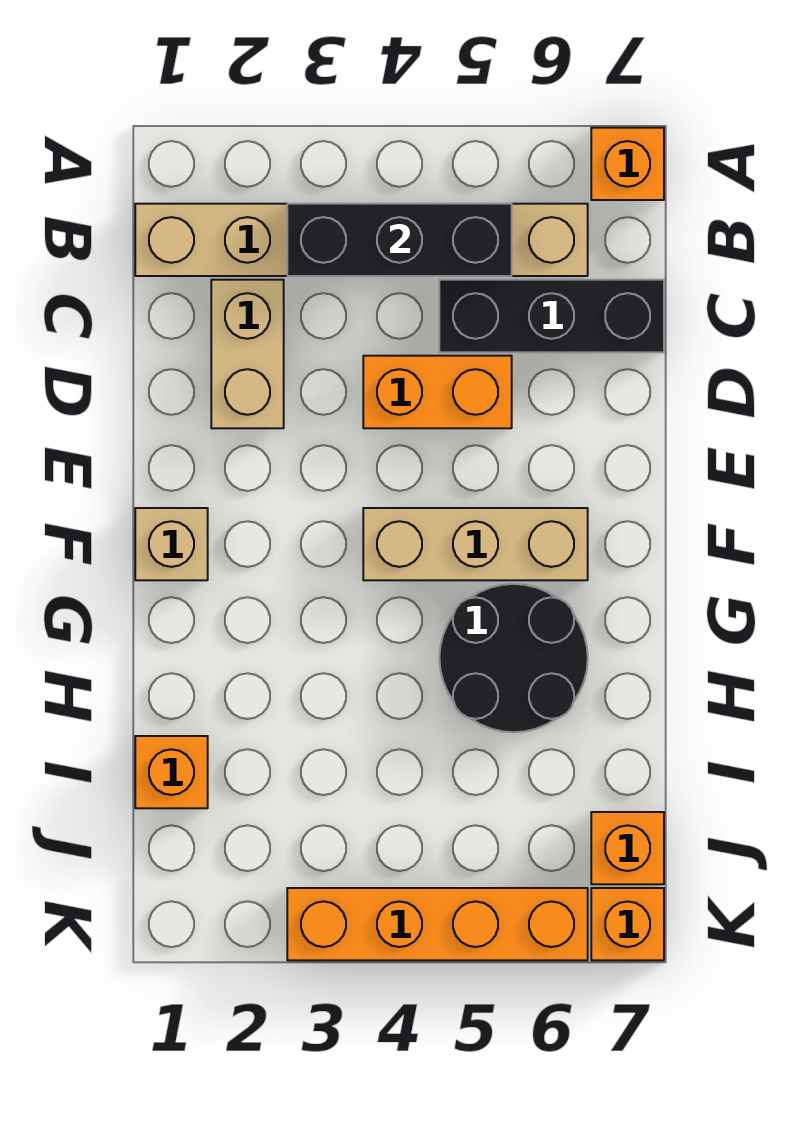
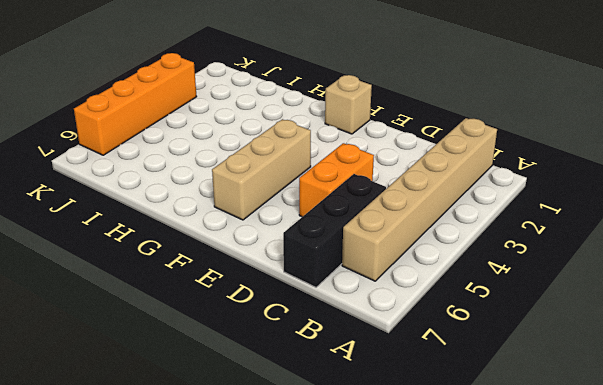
none -> orange 1x1 brick [591,128,664,200]
none -> tan 1x2 brick [211,280,284,428]
none -> black 2x2 round brick [439,584,588,732]

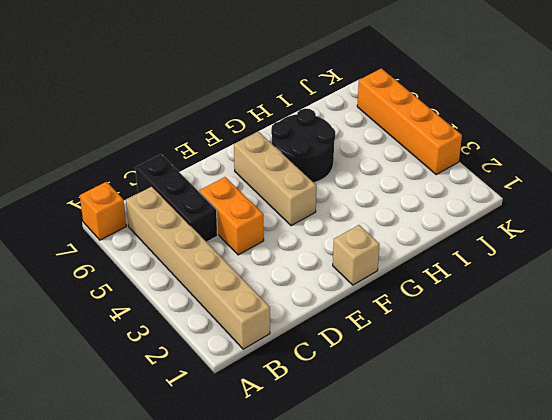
none -> tan 1x2 brick [211,280,284,428]
none -> orange 1x1 brick [135,736,208,808]
none -> orange 1x1 brick [591,812,664,884]

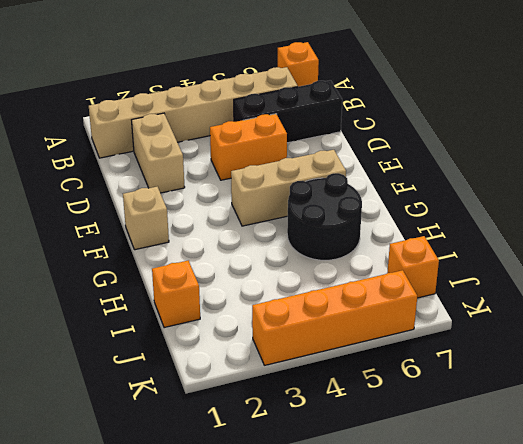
none -> orange 1x1 brick [591,888,664,960]
none -> black 1x3 brick [287,204,512,276]

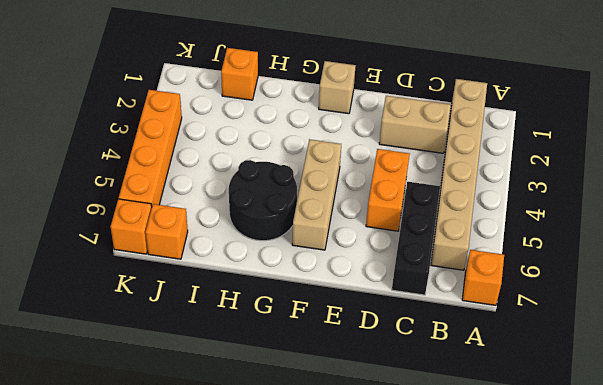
none -> black 1x3 brick [287,204,512,276]

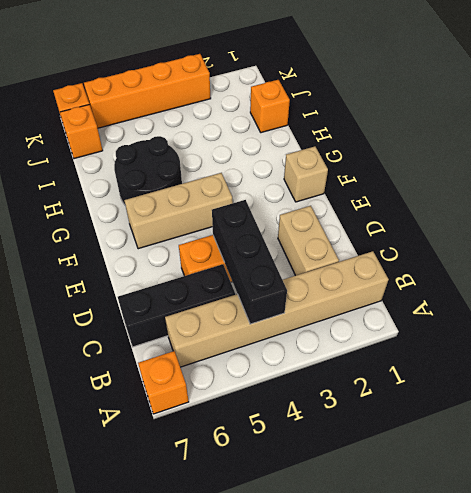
black 1x3 brick [212,200,287,324] -> black 1x3 brick turned to [287,204,512,276]

